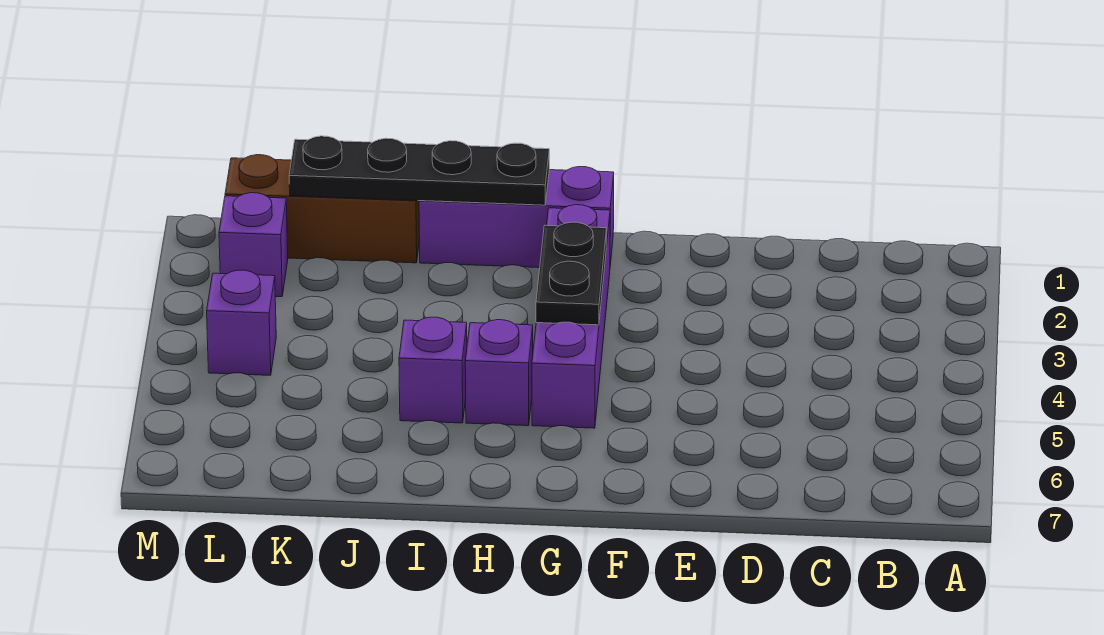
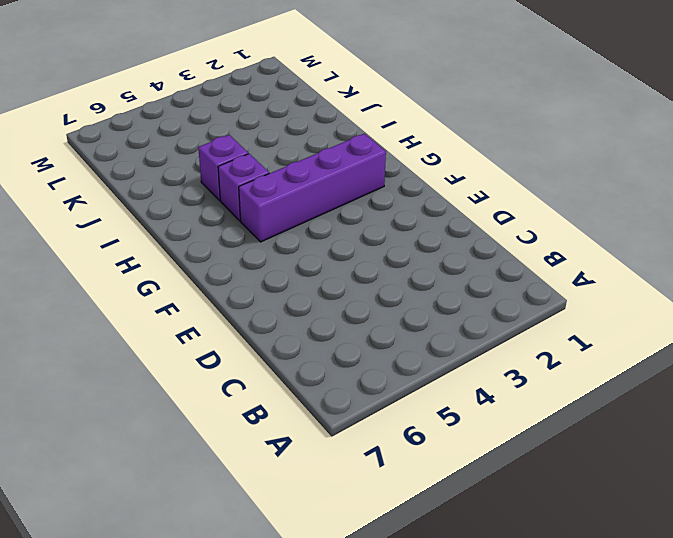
none -> purple 1x3 brick [419,167,614,268]
none -> brown 1x3 brick [225,155,420,263]

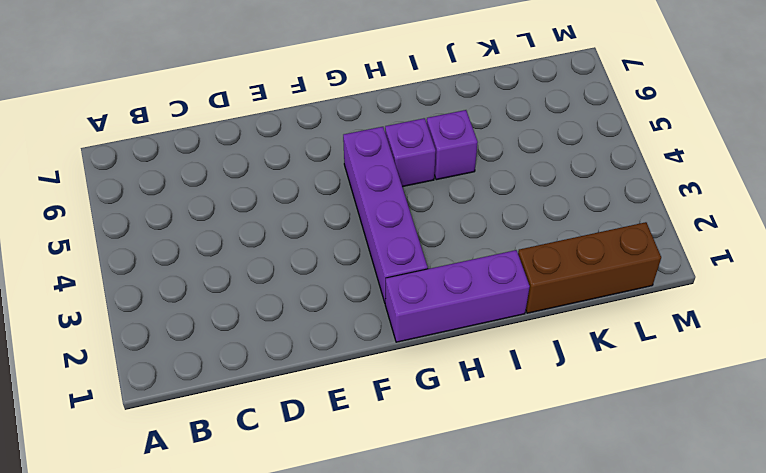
none -> purple 1x1 brick [219,193,288,297]
none -> purple 1x1 brick [207,270,276,375]

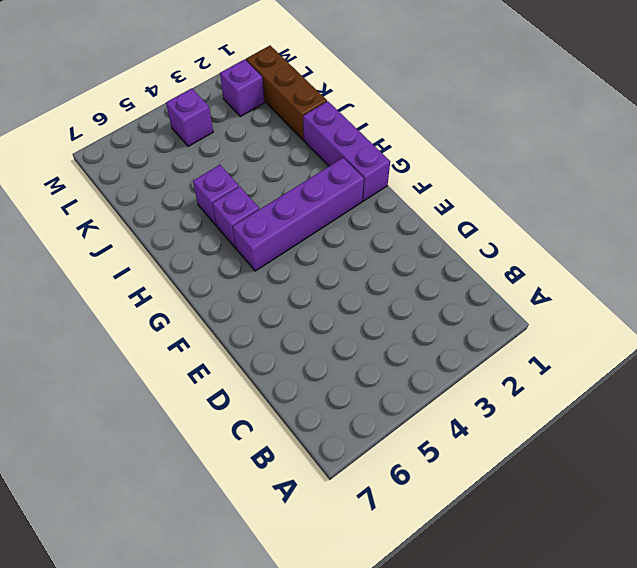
none -> black 1x2 plate [536,222,607,325]
none -> black 1x4 plate [289,136,549,205]

